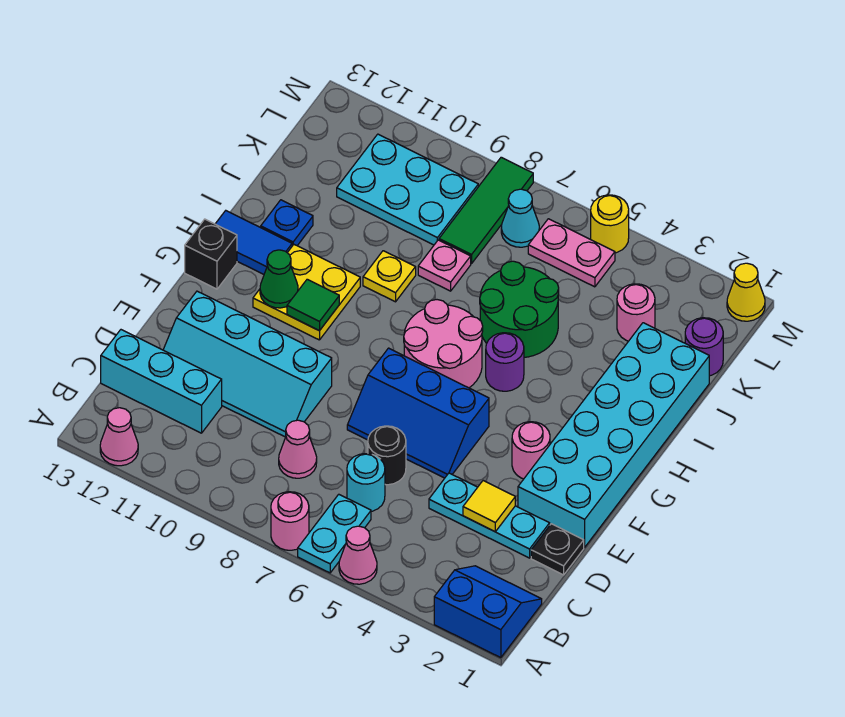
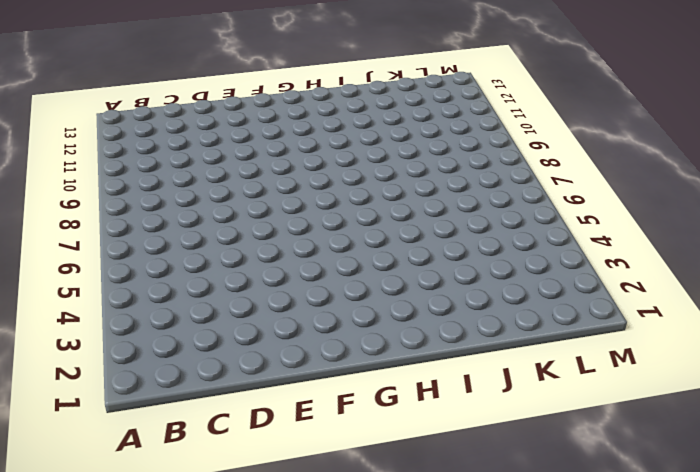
none -> blue 2x2 slope [434,566,542,658]
none -> pink 1x1 cone [339,526,377,584]
none -> cyan 1x2 plate [298,494,371,573]
none -> pink 1x1 round brick [271,492,309,550]

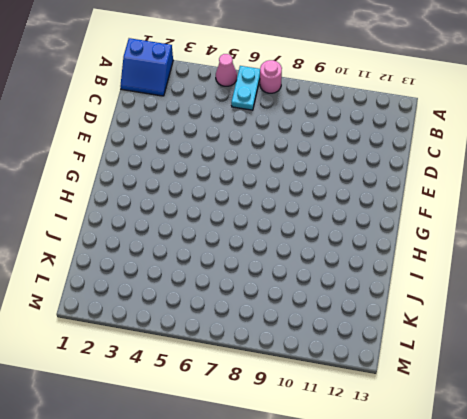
none -> pink 1x1 cone [100,408,138,466]
none -> cyan 1x1 round brick [347,454,385,511]
none -> pink 1x1 cone [279,420,317,478]
none -> cyan 1x3 brick [101,330,222,433]

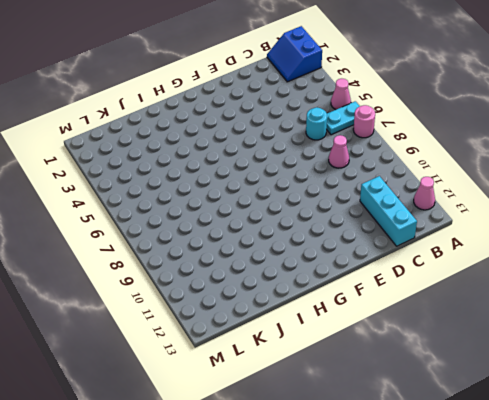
none -> black 1x1 plate [531,524,584,575]
none -> cyan 1x3 plate [429,473,550,558]
none -> black 1x1 round brick [368,426,406,485]
none -> cyan 2x4 slope [163,291,332,437]

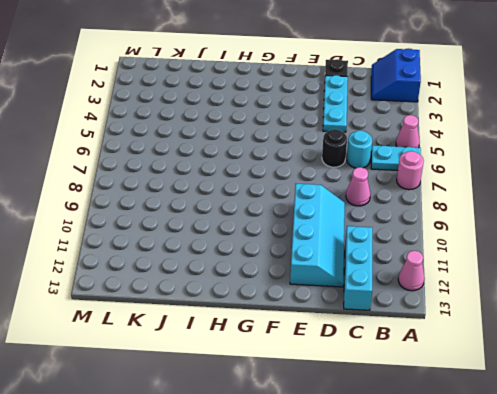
none -> cyan 2x6 brick [518,323,709,547]
none -> blue 2x3 slope [347,348,489,478]
none -> pink 1x1 round brick [512,422,550,479]
none -> pink 2x2 round brick [404,300,483,388]

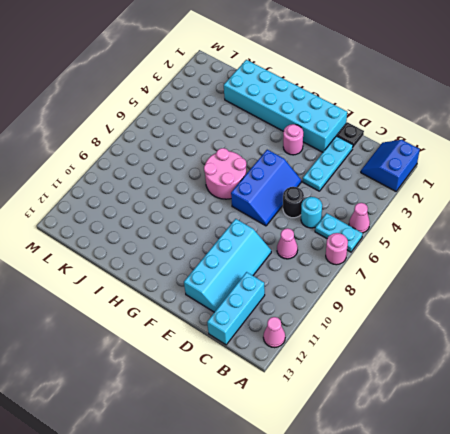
none -> yellow 2x2 plate [253,245,360,340]
none -> black 1x1 brick [185,219,237,289]
none -> purple 1x1 round brick [486,333,524,391]
none -> blue 1x2 tile [216,211,292,274]

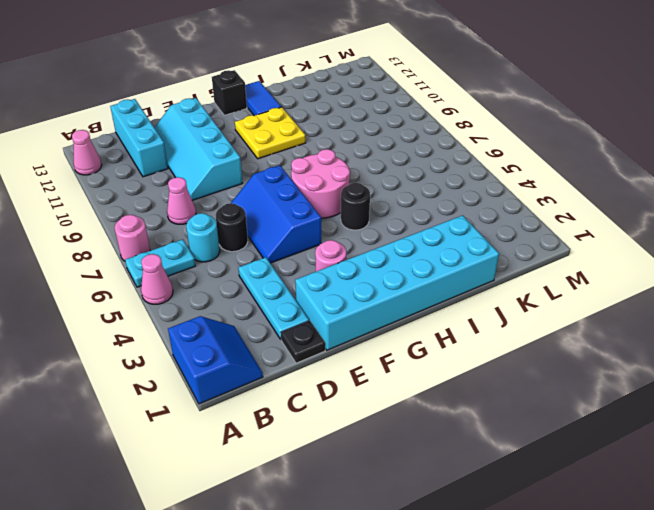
black 1x1 round brick [341,183,370,230] -> purple 1x1 round brick [486,333,524,391]
none -> green 2x2 round brick [480,261,559,357]
none -> yellow 1x1 plate [363,251,416,302]
none -> blue 1x1 plate [261,200,313,246]
none -> pink 1x1 plate [418,240,471,291]

